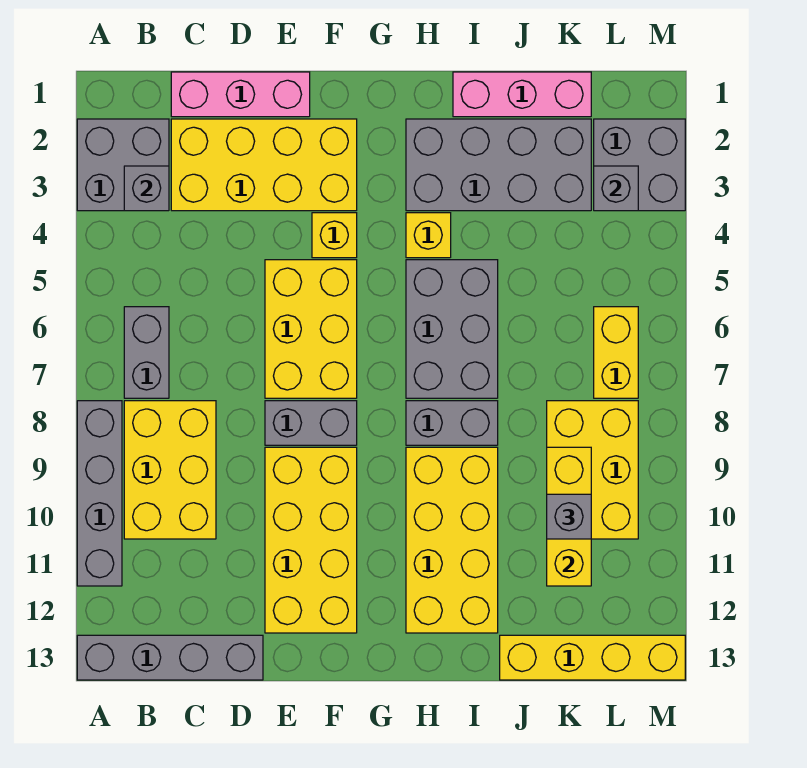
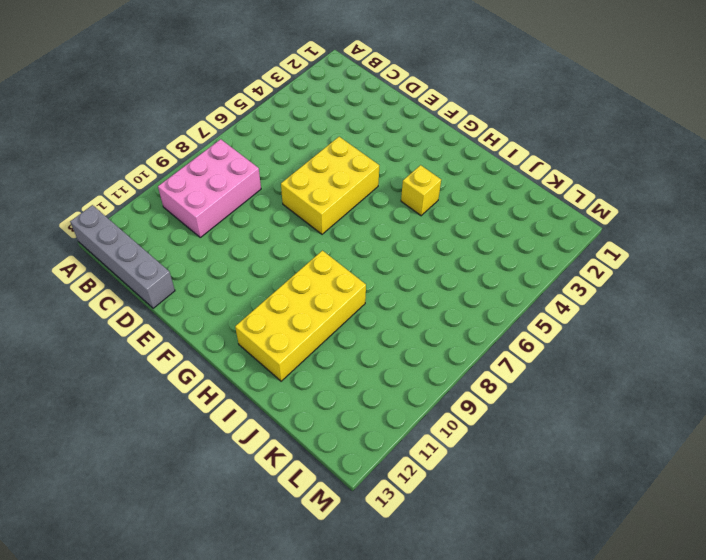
pink 2x3 brick [158,139,261,237] -> yellow 2x3 brick [124,401,216,539]
none -> grey 2x2 brick [77,119,169,211]
none -> grey 1x4 brick [77,401,122,586]
none -> grey 1x2 brick [124,307,169,398]

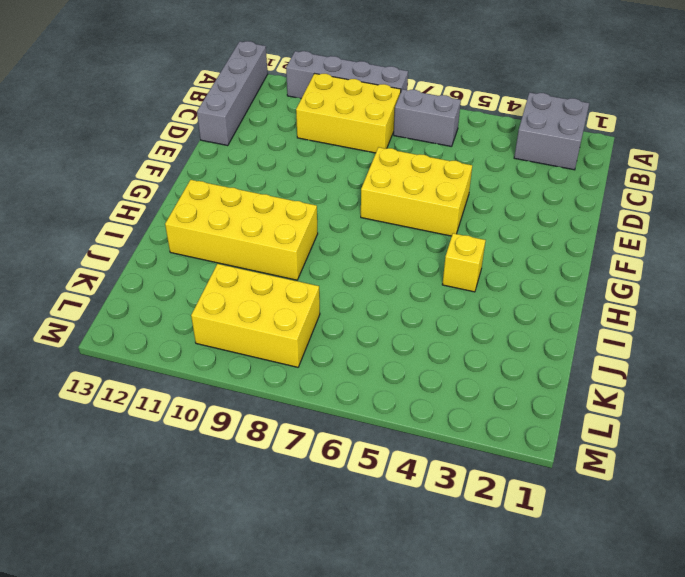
none -> pink 1x3 brick [171,72,310,117]
none -> yellow 2x4 brick [171,119,357,211]
none -> grey 1x2 brick [265,401,357,445]

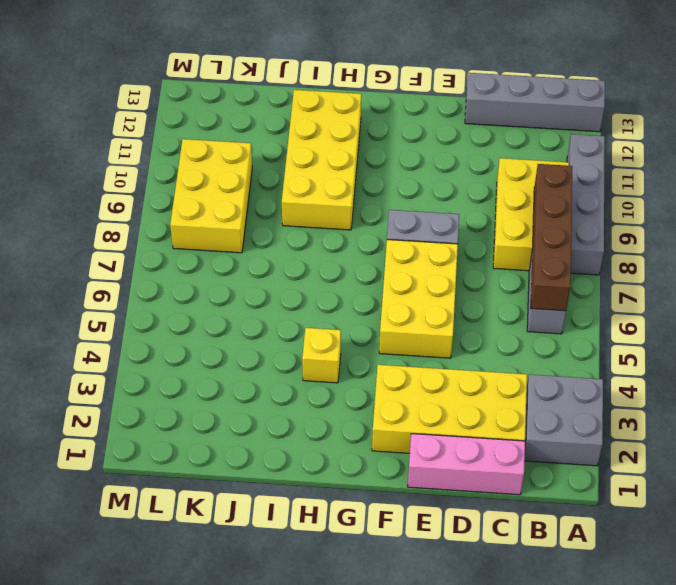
brown 1x4 brick [531,164,572,311] -> none
none -> yellow 2x4 brick [265,447,357,633]
none -> yellow 1x1 brick [312,213,357,258]
none -> grey 2x4 brick [406,119,591,211]

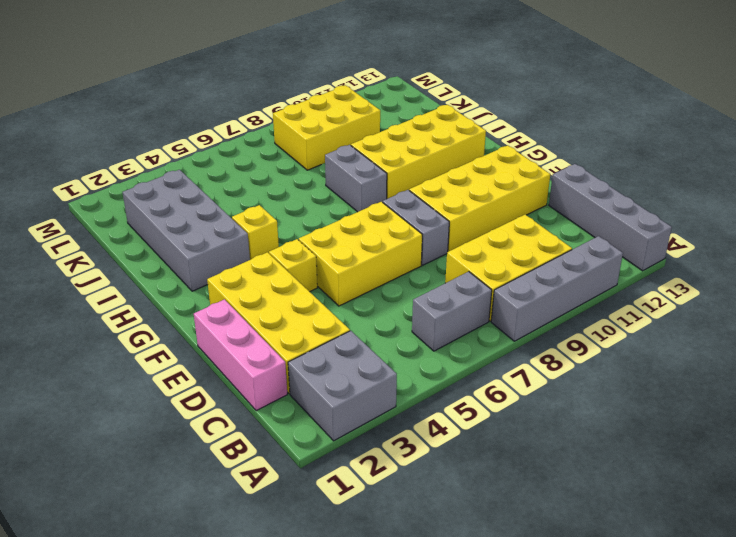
none -> grey 2x3 brick [406,260,498,398]
none -> pink 1x3 brick [453,72,591,117]
none -> yellow 1x4 brick [500,635,685,680]

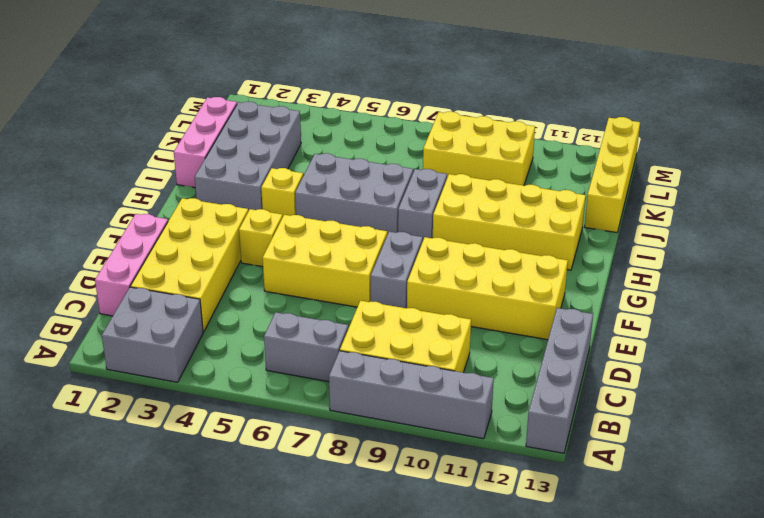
none -> grey 2x2 brick [594,119,685,211]
none -> yellow 1x2 brick [594,307,638,398]
none -> grey 1x1 brick [124,166,169,211]

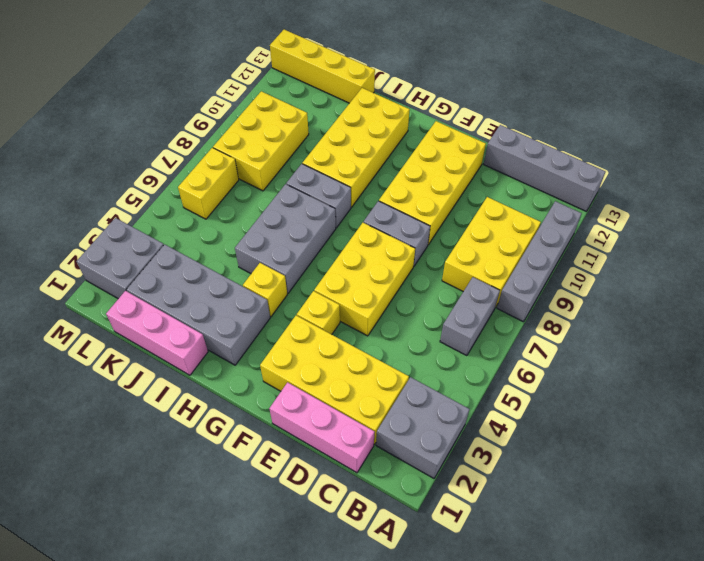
none -> grey 1x1 brick [124,166,169,211]
none -> yellow 1x3 brick [547,447,591,586]
none -> grey 1x1 brick [594,166,638,211]

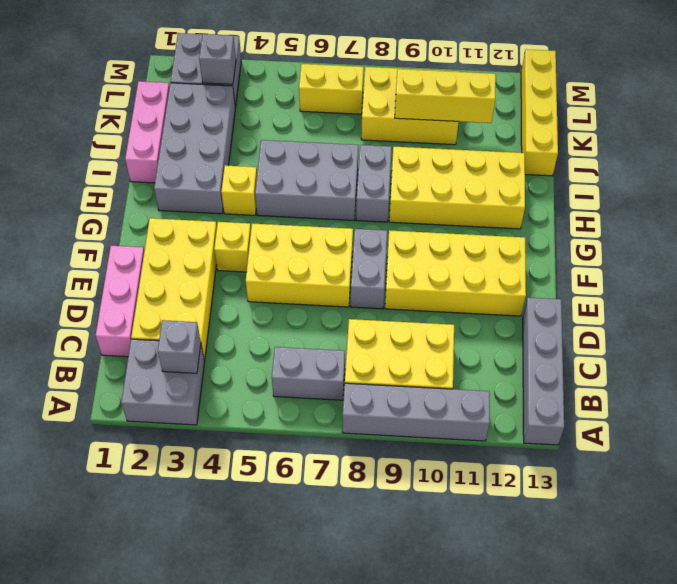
none -> grey 1x1 brick [547,494,591,539]

